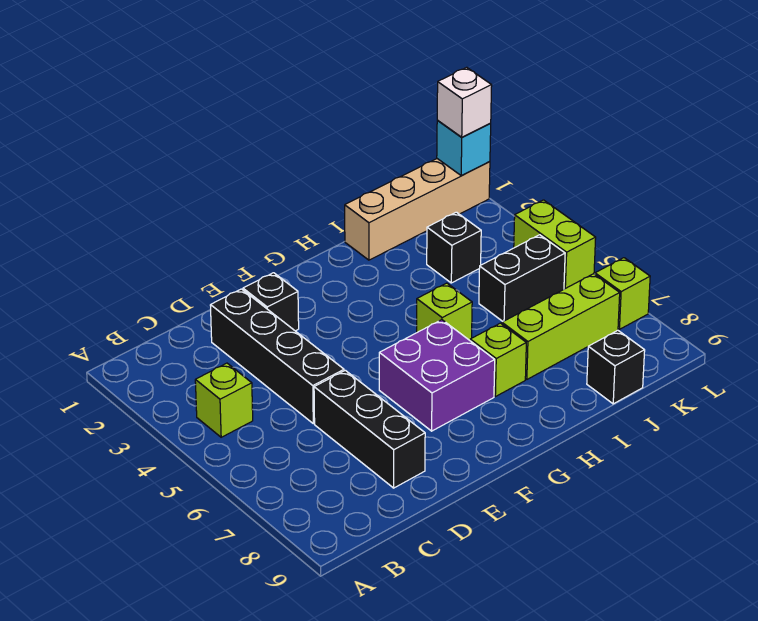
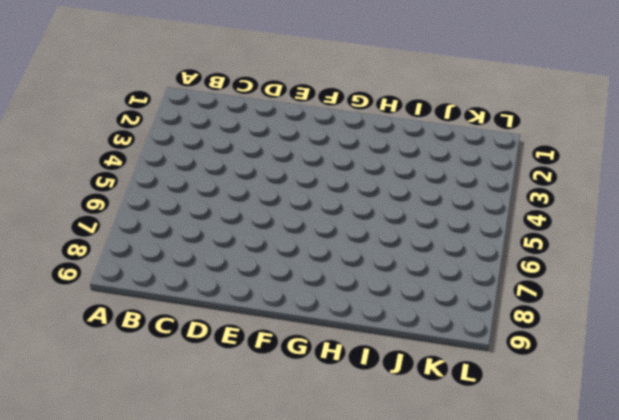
none -> lime 1x1 brick [195,363,253,437]
none -> black 1x4 brick [210,289,344,424]
none -> black 1x3 brick [314,370,425,488]

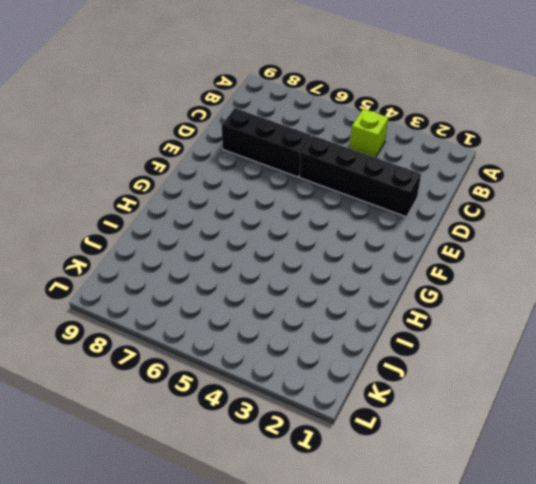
none -> black 1x1 brick [243,273,299,331]
none -> purple 2x2 brick [379,320,495,431]
none -> lime 1x1 brick [417,283,472,340]

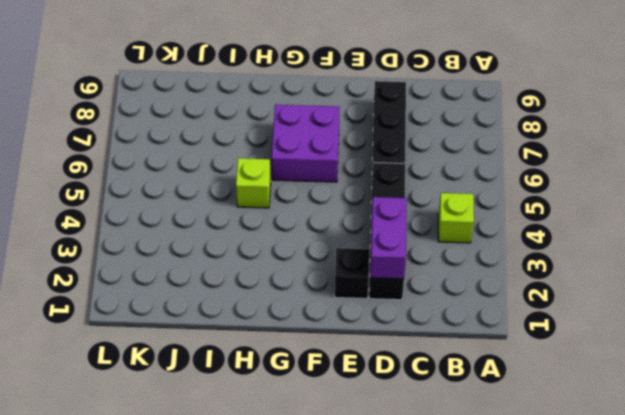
purple 1x2 brick [370,197,407,279] -> none
none -> lime 1x1 brick [470,323,526,397]
none -> tan 1x4 brick [345,159,490,260]
none -> lime 1x3 brick [502,274,620,379]

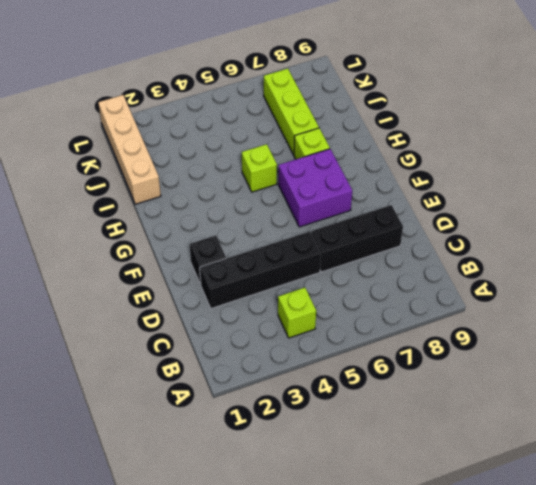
none -> black 1x1 brick [427,212,481,283]
none -> black 1x2 brick [479,235,565,321]
none -> black 1x1 brick [587,330,645,404]

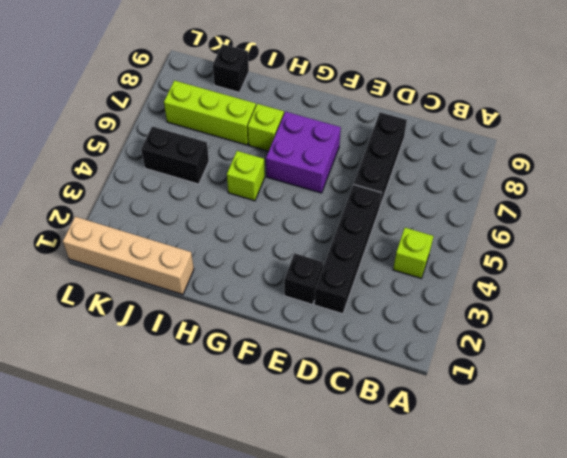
none -> black 1x1 brick [427,212,481,283]
none -> lime 1x2 brick [514,200,596,289]
none -> lime 1x1 brick [595,258,650,329]

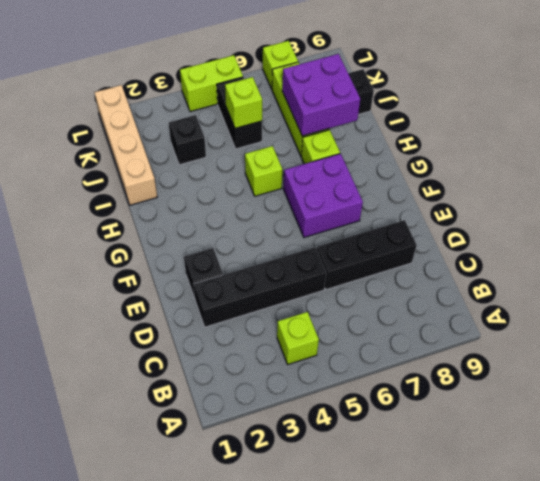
purple 2x2 brick [282,54,360,136] -> none
lime 1x1 brick [225,77,262,128] -> none
none -> cyan 1x1 brick [437,121,491,175]
none -> white 1x1 brick [437,67,492,137]

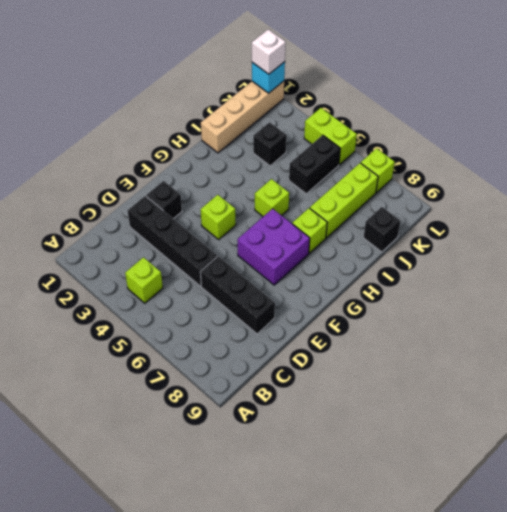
lime 1x1 brick [201,195,236,239] -> none

